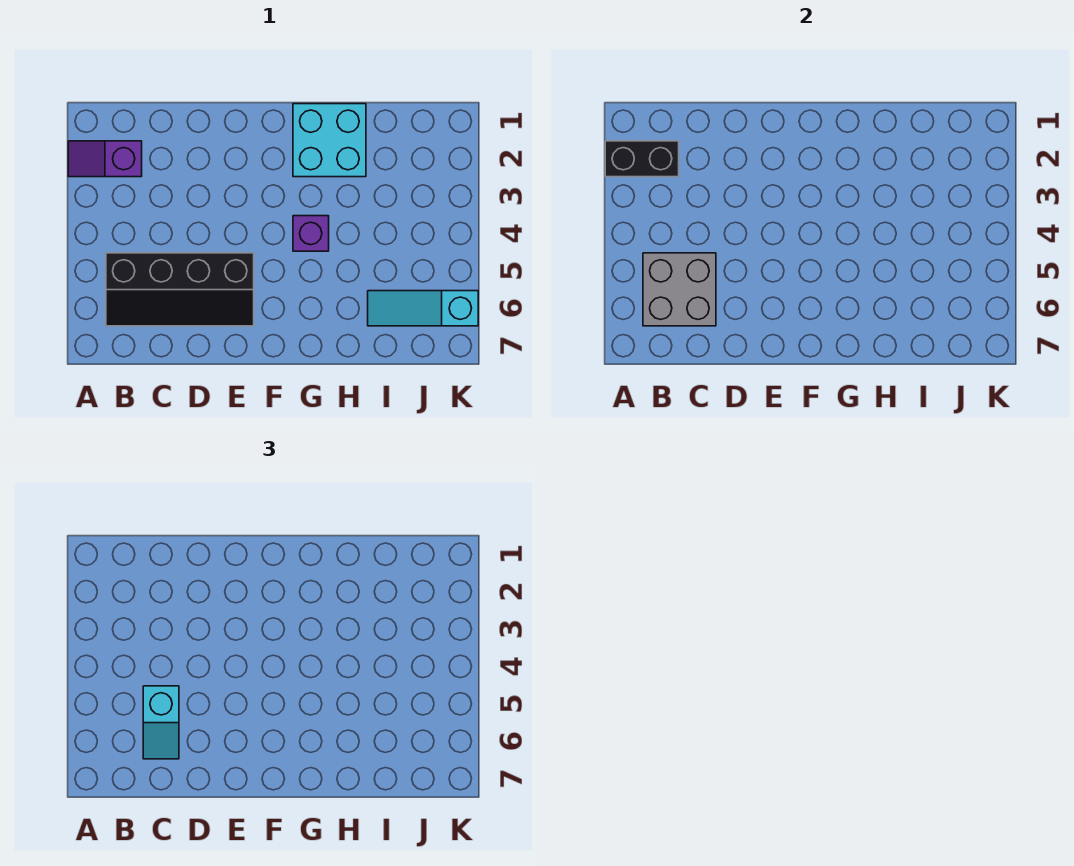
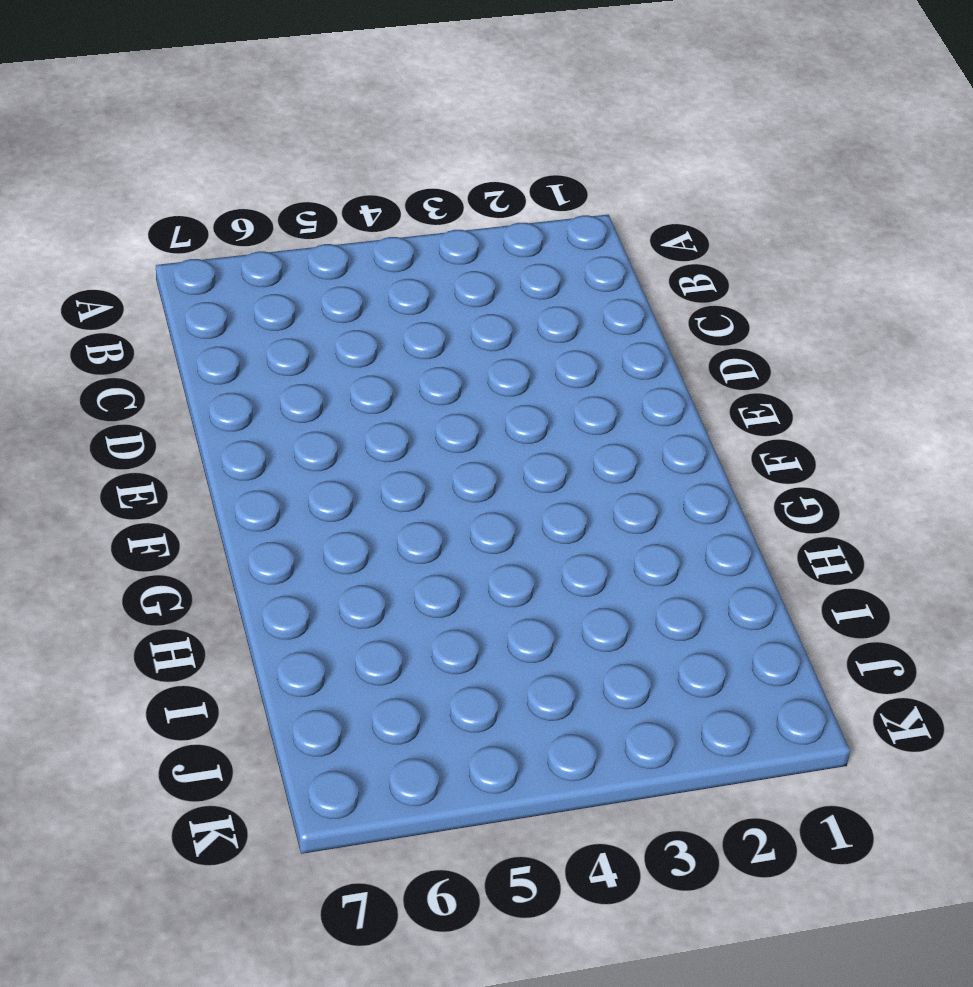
none -> purple 1x2 slope [68,141,142,177]
none -> black 2x4 slope [106,253,254,326]

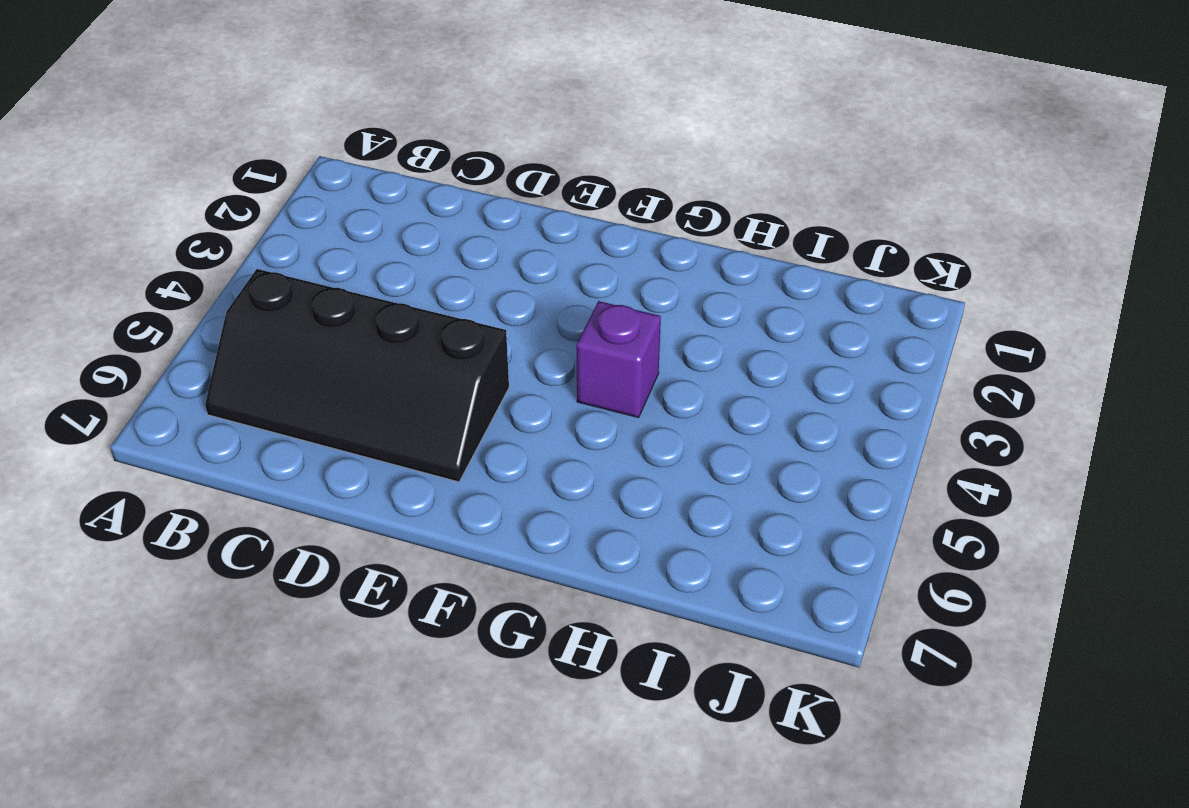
none -> purple 1x2 slope [68,141,142,177]
none -> cyan 2x2 brick [293,104,366,177]

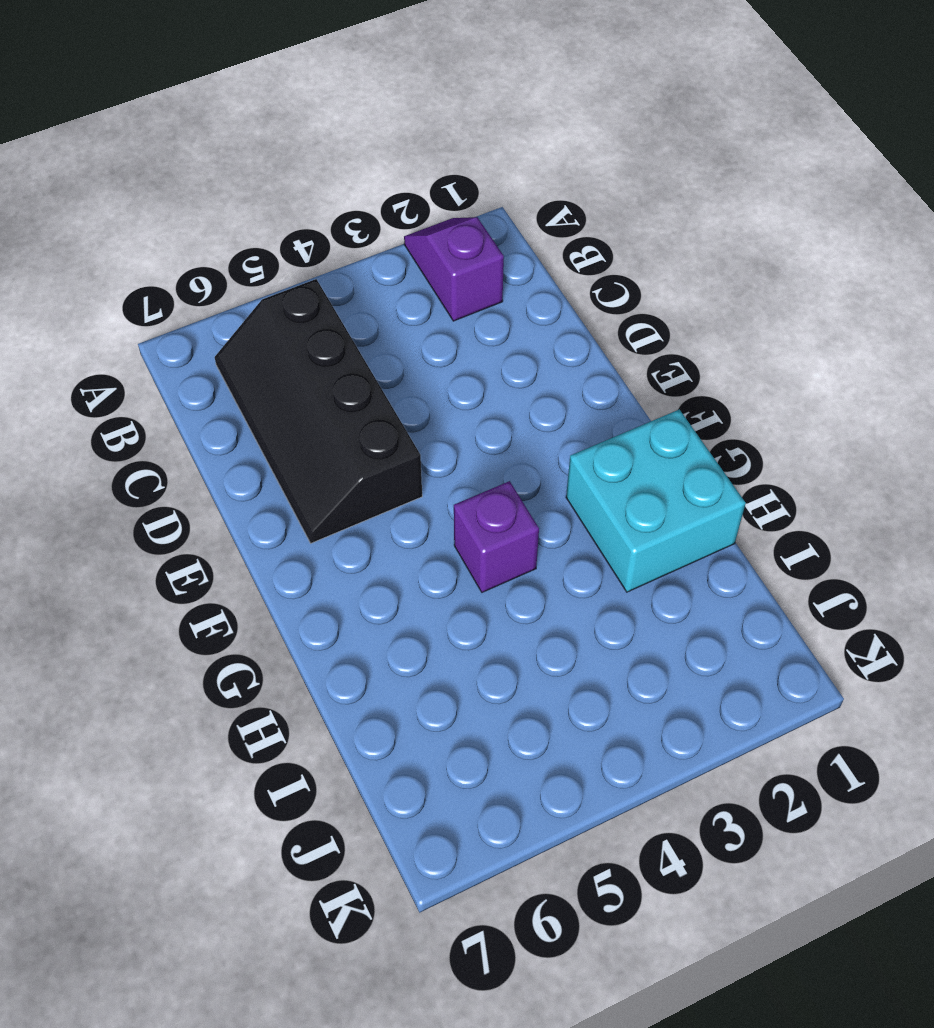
none -> cyan 1x3 slope [368,291,478,326]
none -> black 1x2 brick [605,141,679,177]

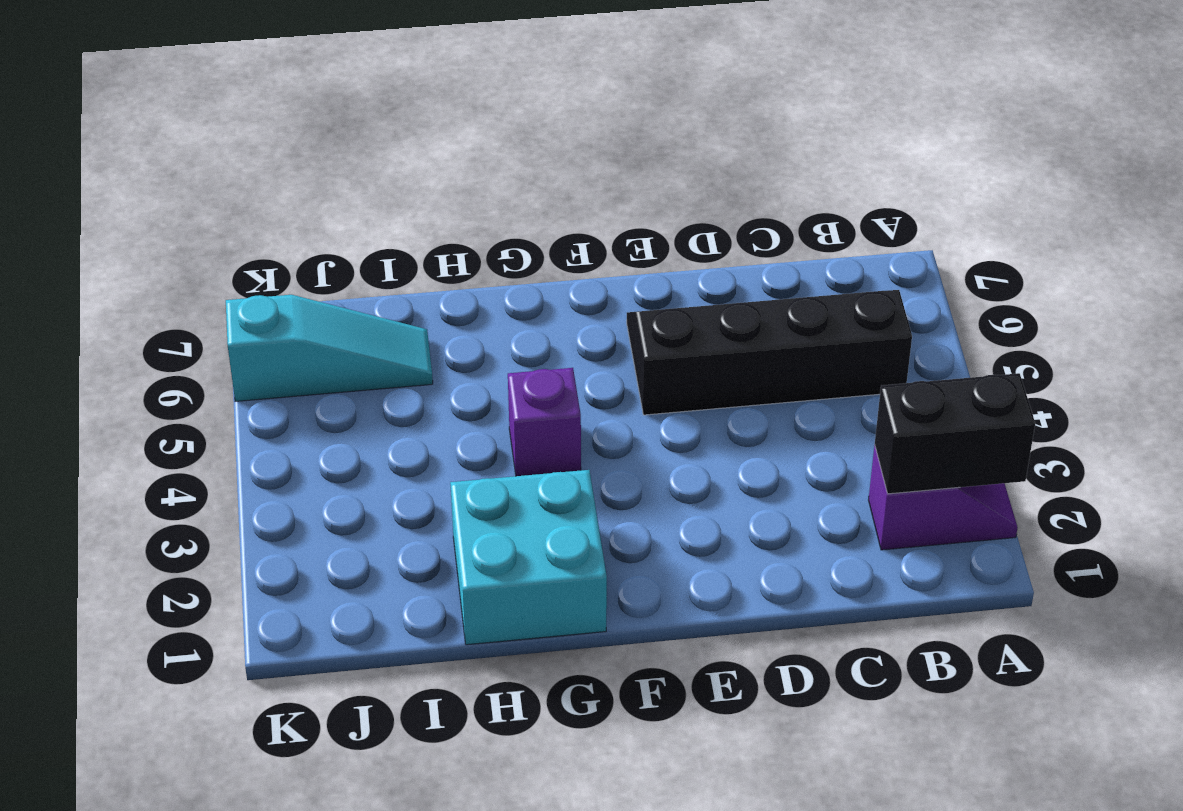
none -> grey 2x2 brick [643,253,716,326]
none -> cyan 1x2 slope [143,686,179,759]

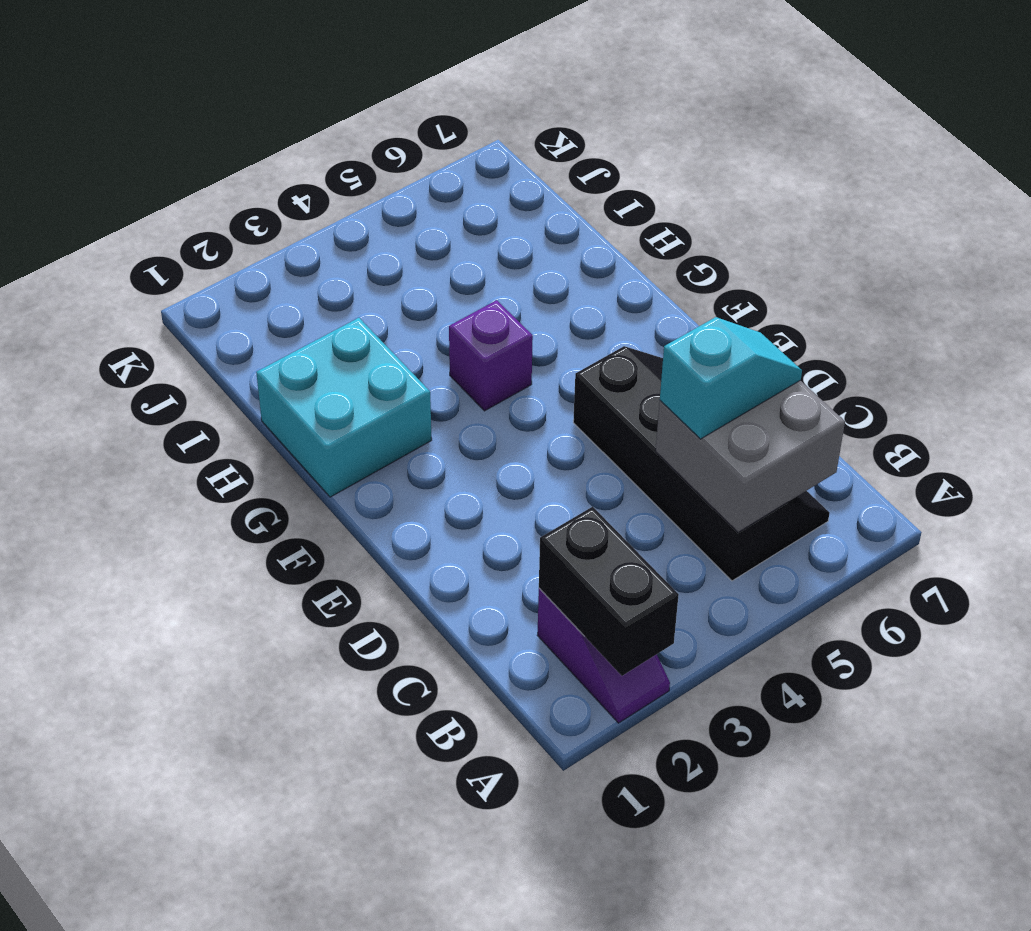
none -> cyan 1x3 slope [368,291,478,326]

